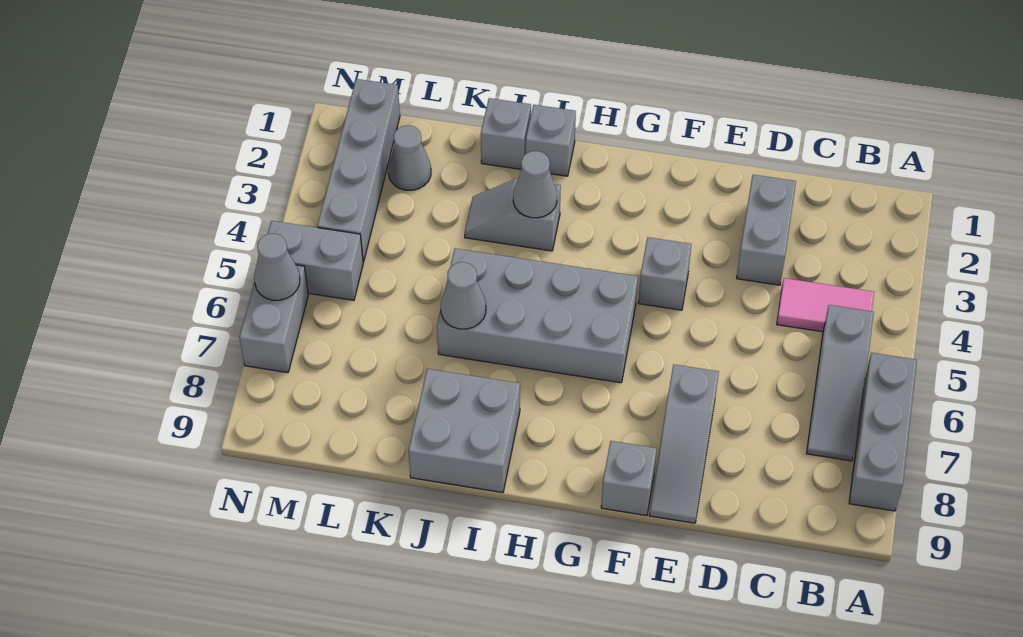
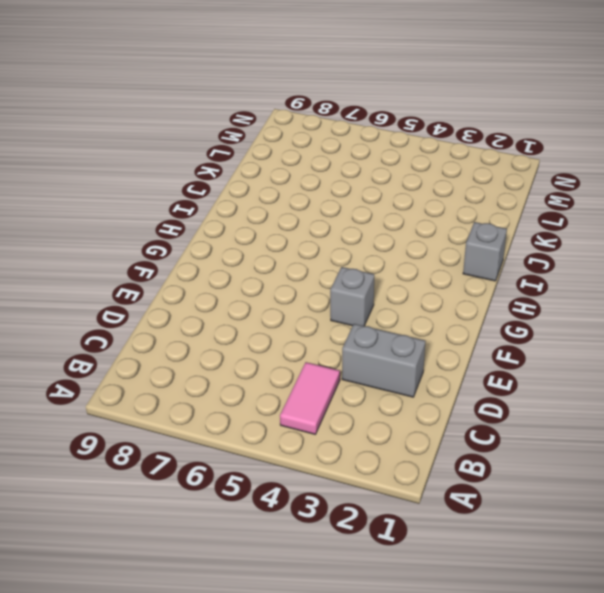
none -> grey 1x3 brick [849,353,917,511]
none -> grey 1x3 slope [807,305,874,461]
none -> grey 1x3 slope [649,365,719,523]

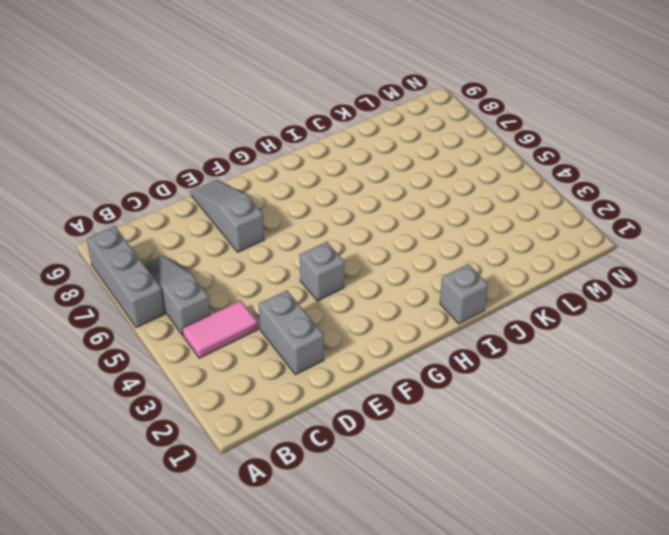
none -> grey 1x1 brick [601,441,657,516]
none -> grey 2x4 brick [437,249,638,383]
none -> grey 1x2 slope [465,178,561,251]

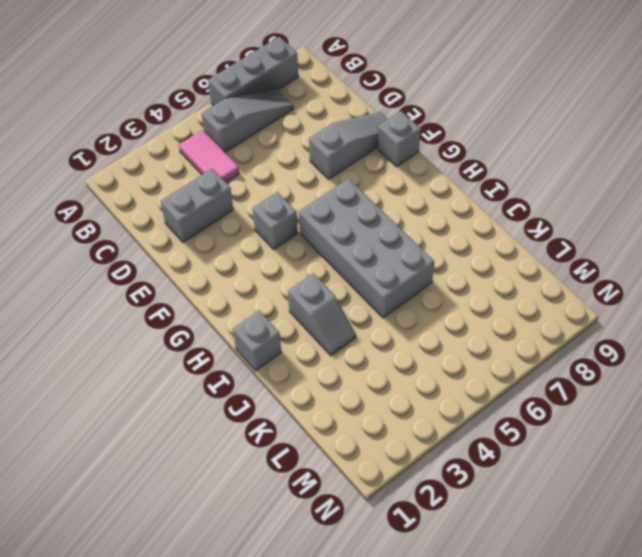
none -> grey 2x2 brick [408,369,520,493]
none -> grey 1x1 brick [481,98,531,169]
none -> grey 1x1 cone [388,125,431,190]

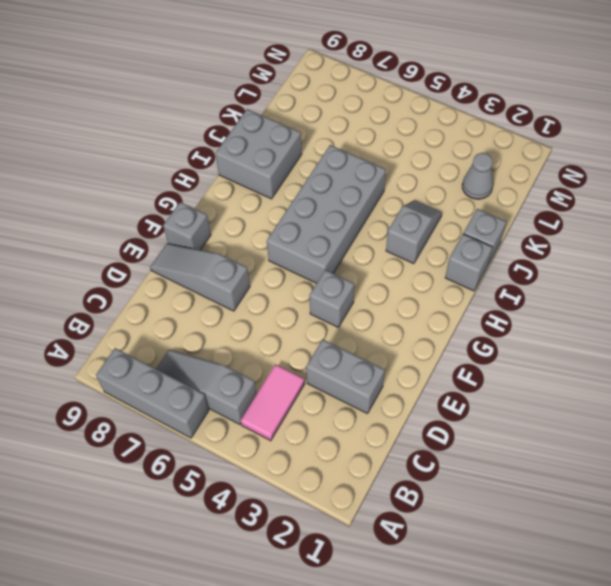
none -> grey 1x4 brick [317,79,400,262]
none -> grey 1x2 brick [268,221,363,300]
none -> grey 1x2 brick [239,265,308,373]

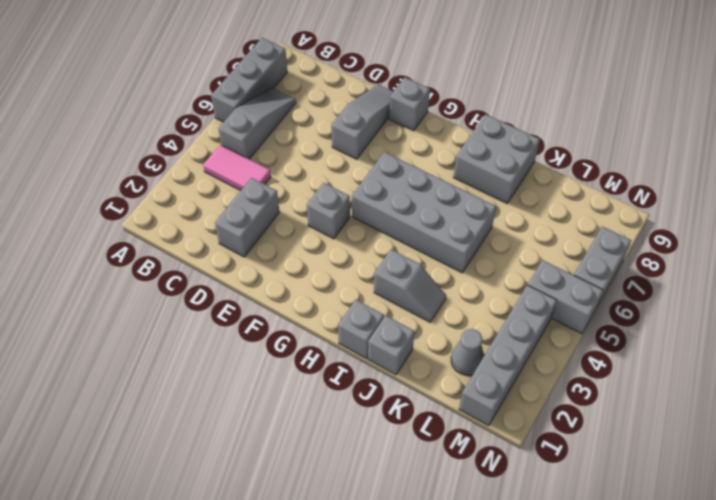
none -> grey 1x1 cone [513,151,557,218]
none -> grey 1x1 cone [441,262,486,329]
none -> grey 1x1 cone [254,233,300,300]

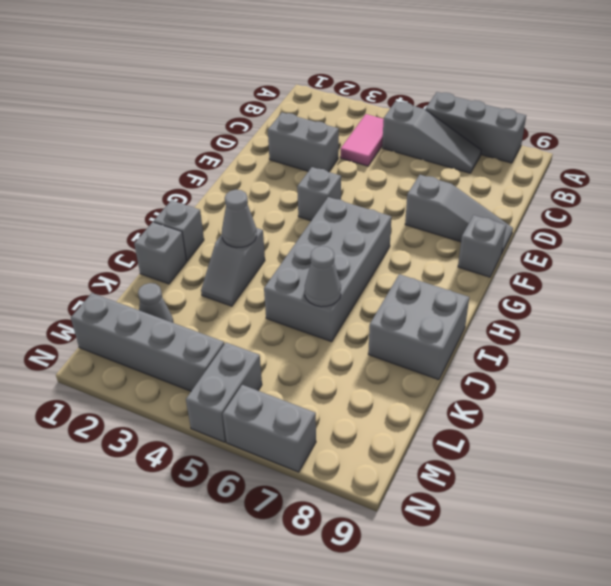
none -> grey 1x1 cone [254,233,300,300]

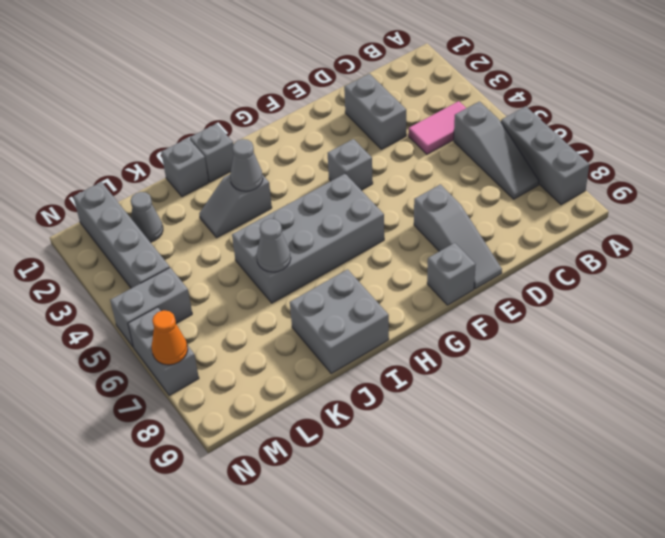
orange 1x1 cone [152,310,188,365] -> none
none -> grey 1x1 cone [254,233,300,300]

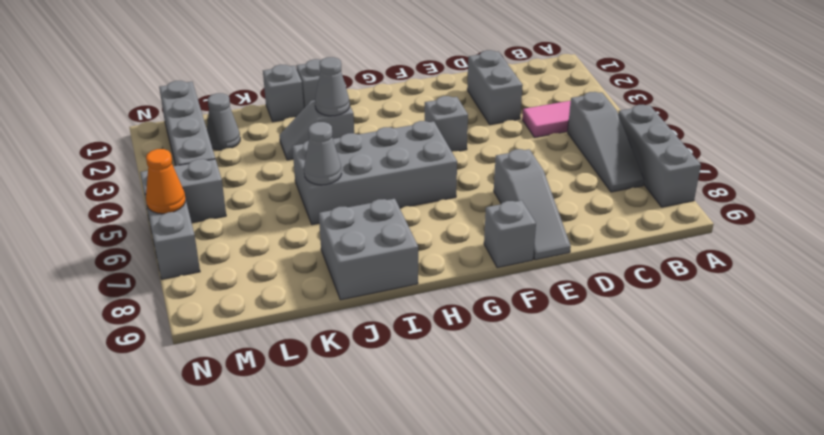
orange 1x1 cone [146,149,185,214] -> grey 1x1 cone [254,233,300,300]

